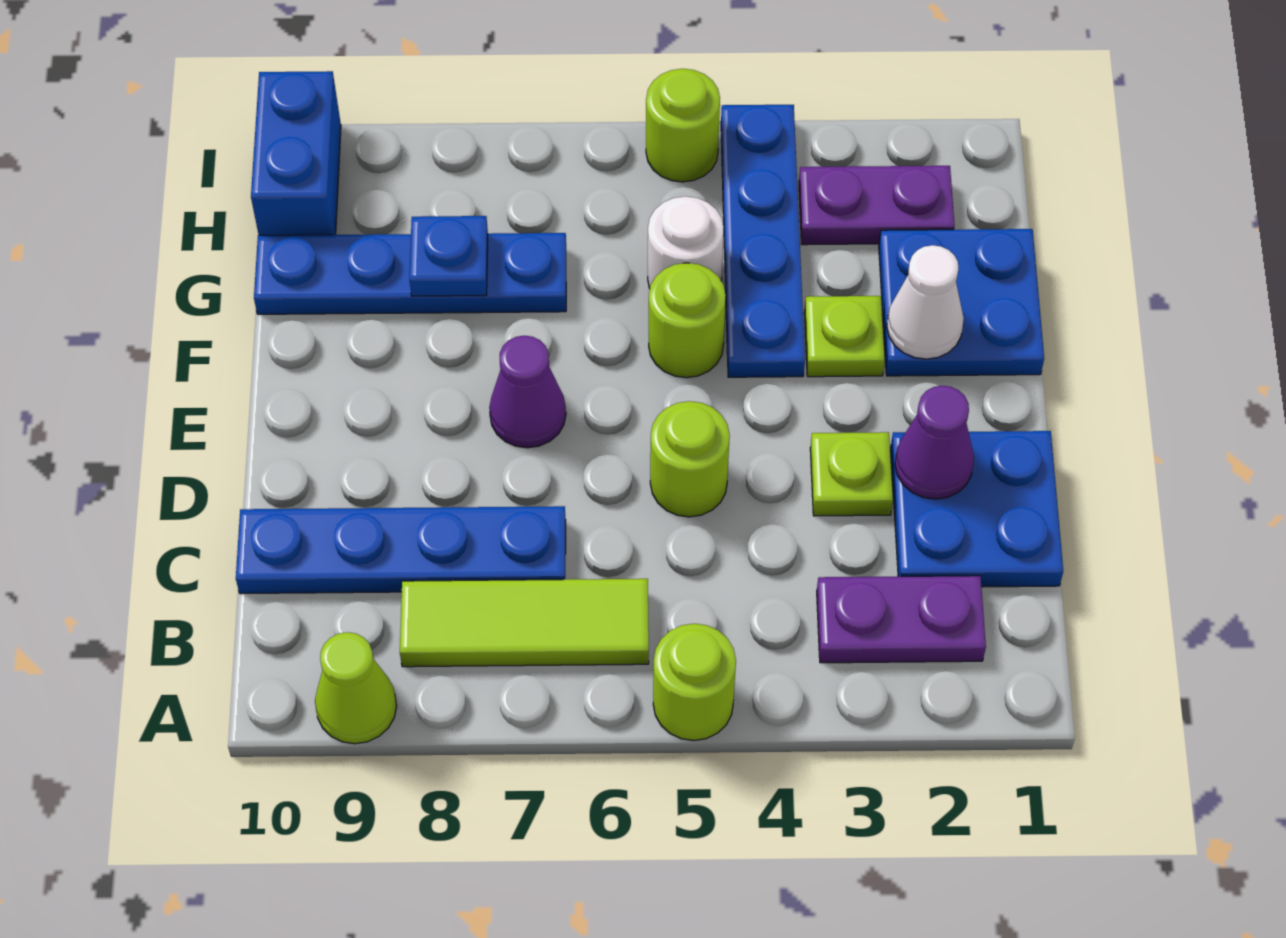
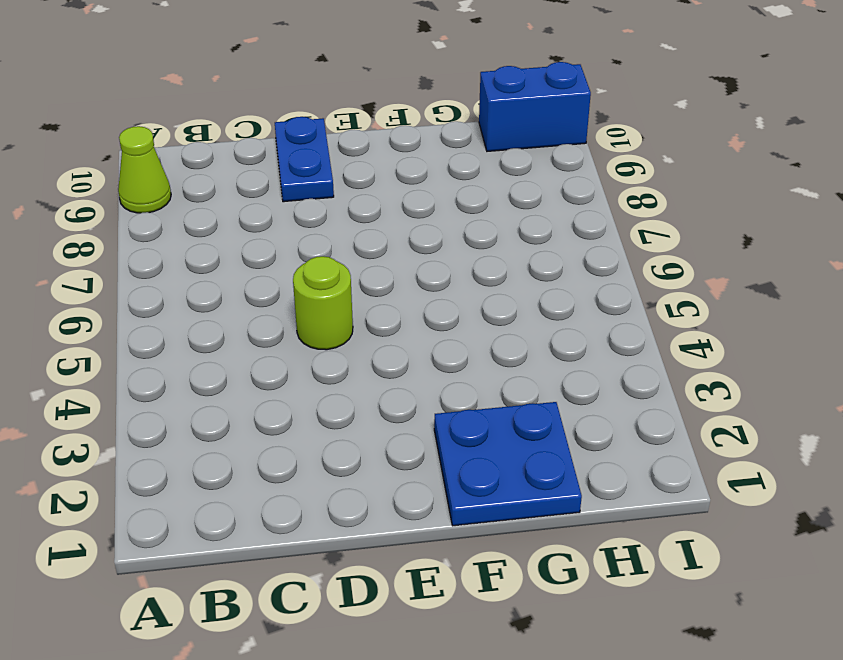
blue 1x2 plate [275,117,334,202] -> none
none -> lime 1x1 round brick [653,624,736,740]
none -> purple 1x2 plate [817,576,986,663]
none -> lime 1x3 tile [400,579,649,667]

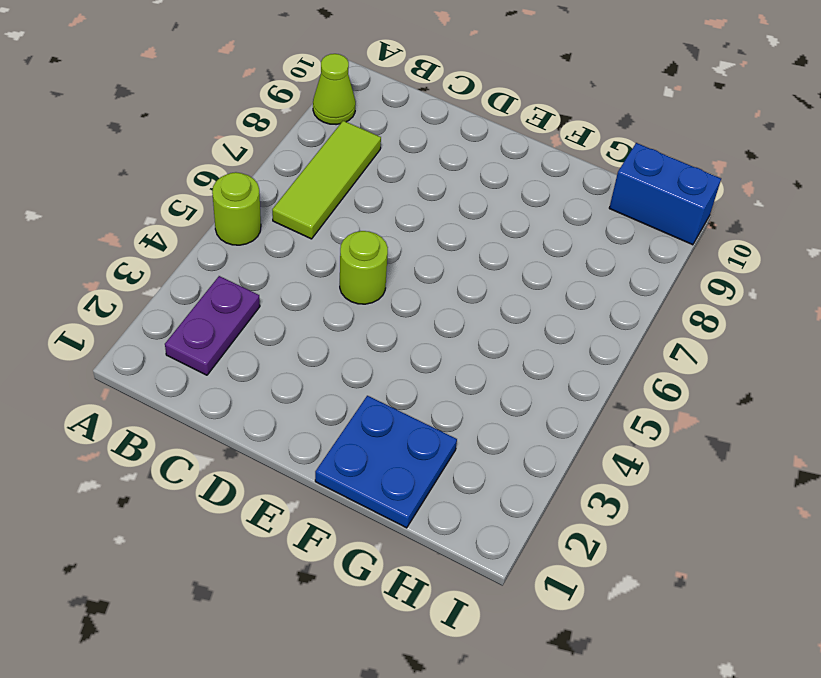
none -> blue 2x2 plate [891,431,1063,587]
none -> blue 1x4 plate [236,506,566,594]
none -> lime 1x1 plate [810,432,893,516]

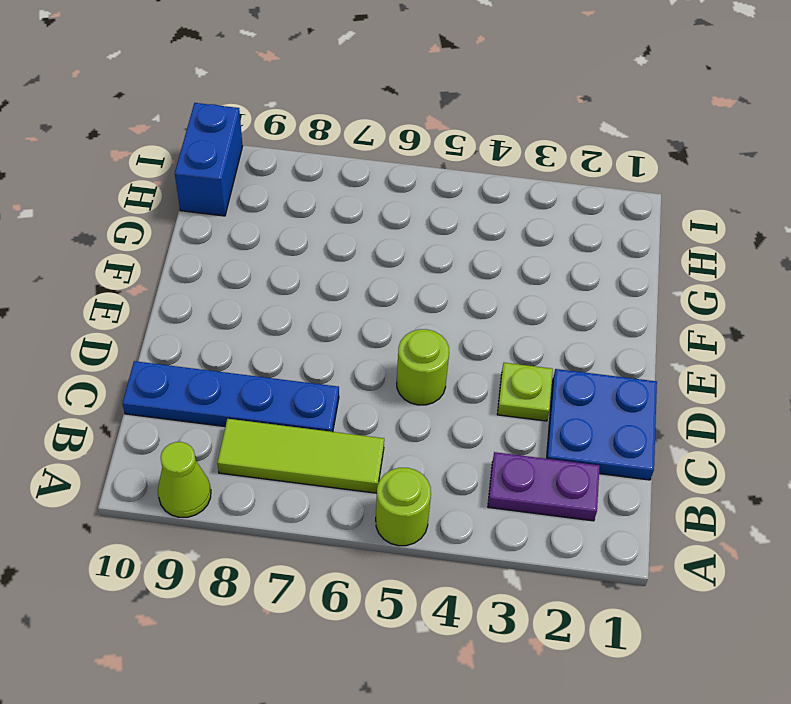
none -> purple 1x1 cone [489,336,566,448]
none -> blue 2x2 plate [879,229,1044,376]
none -> lime 1x1 plate [804,296,885,377]

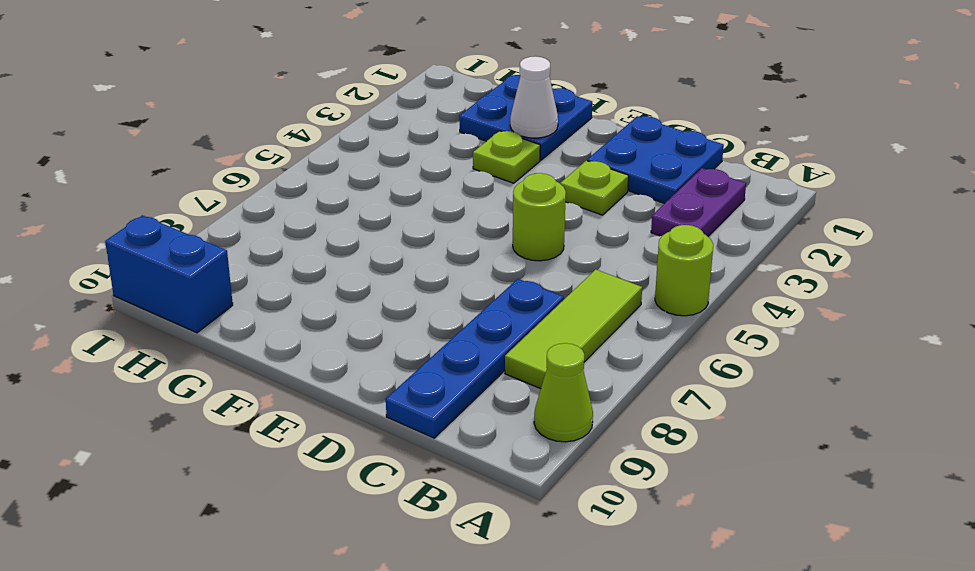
none -> purple 1x1 cone [489,336,566,448]
none -> blue 1x4 plate [721,105,805,377]
none -> lime 1x1 round brick [649,263,726,378]

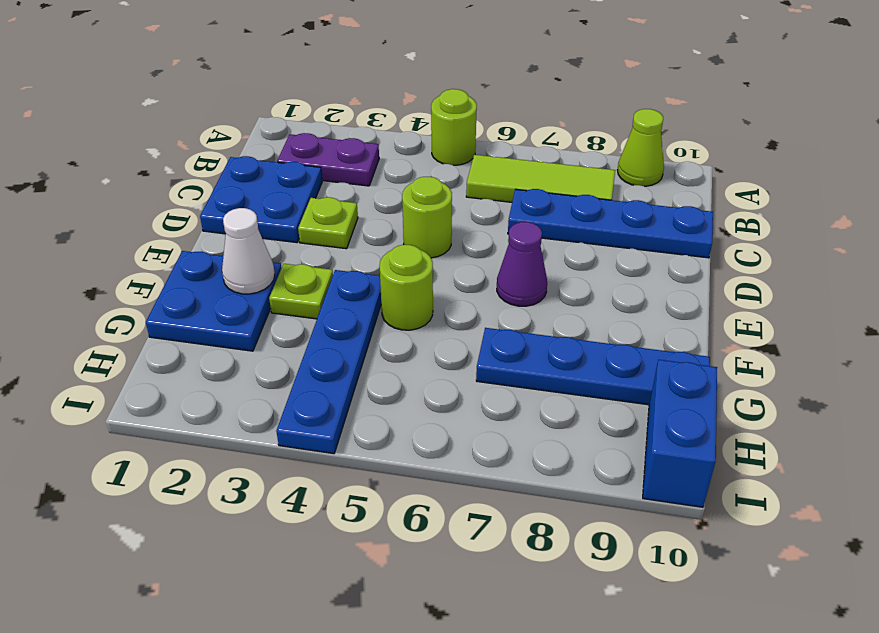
none -> white 1x1 round brick [648,196,724,289]
none -> purple 1x2 plate [799,166,955,245]
none -> lime 1x1 round brick [646,69,720,182]

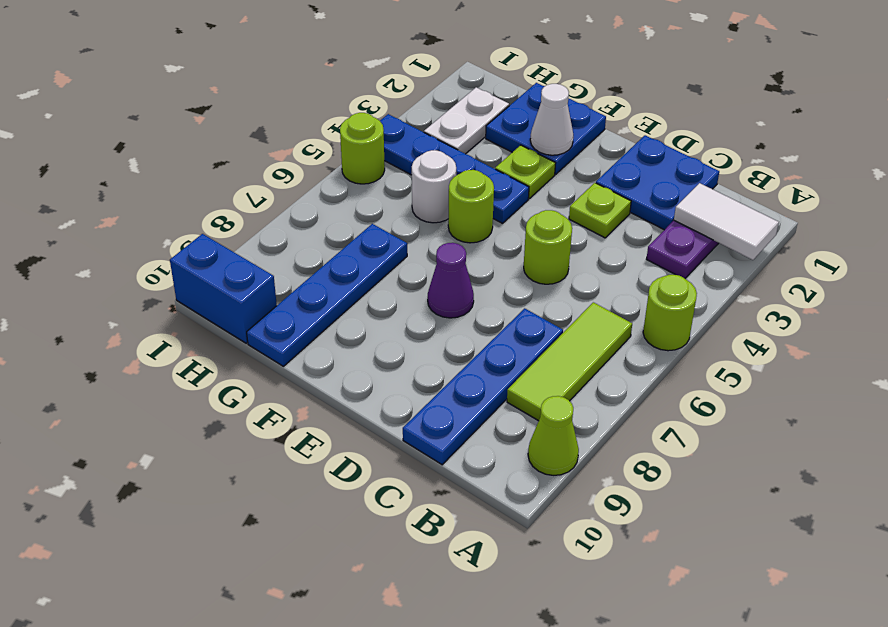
white 1x2 tile [674,183,779,260] -> none
white 1x2 plate [424,87,509,154] -> purple 1x2 plate [799,166,955,245]
none -> purple 1x1 cone [895,386,974,499]
none -> blue 1x1 plate [409,216,488,296]

